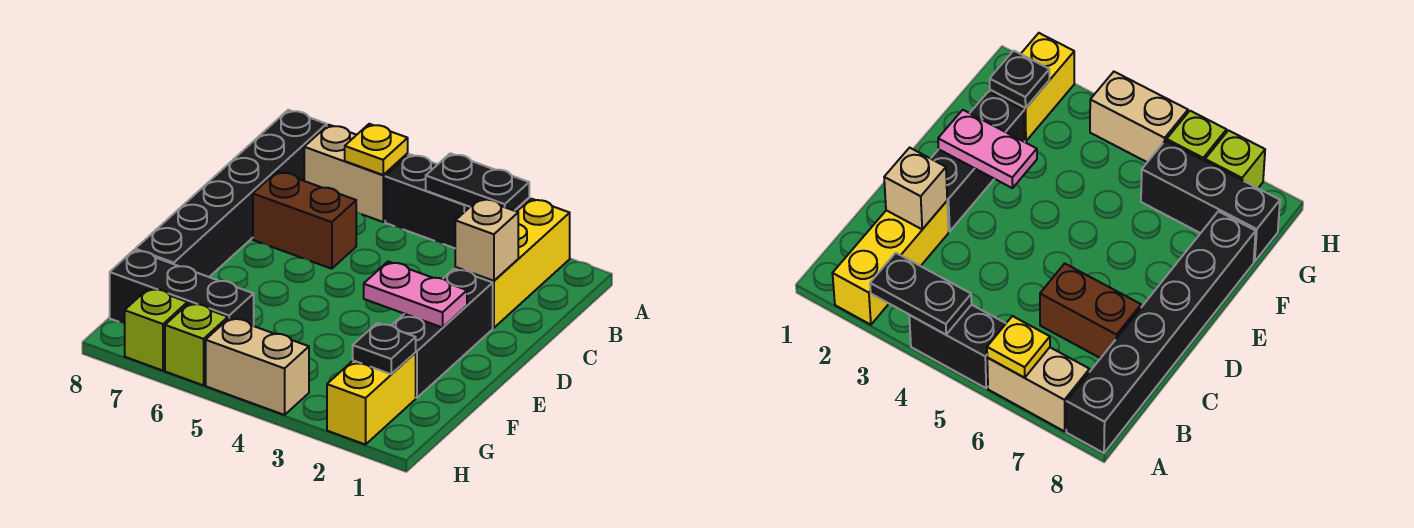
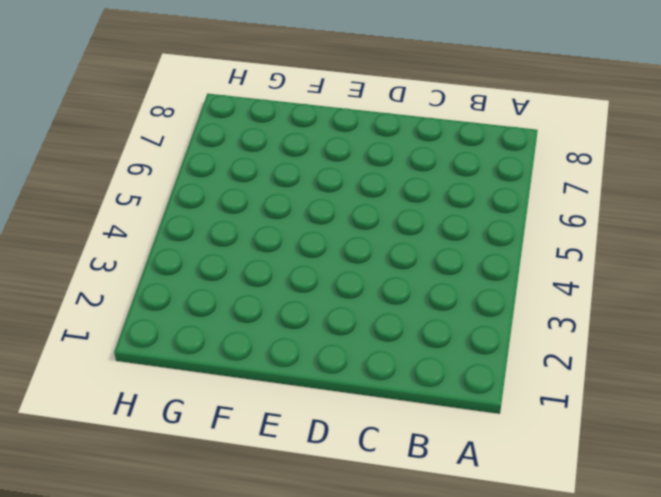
none -> yellow 1x3 brick [455,199,570,328]
none -> black 1x2 brick [385,154,470,248]
none -> tan 1x2 brick [304,125,408,222]

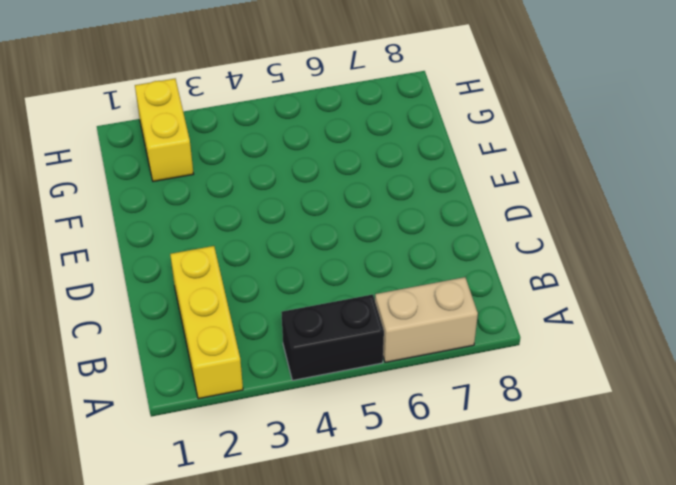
none -> black 1x6 brick [135,110,327,277]
none -> brown 1x2 brick [253,171,356,269]
none -> black 1x3 brick [392,269,493,398]

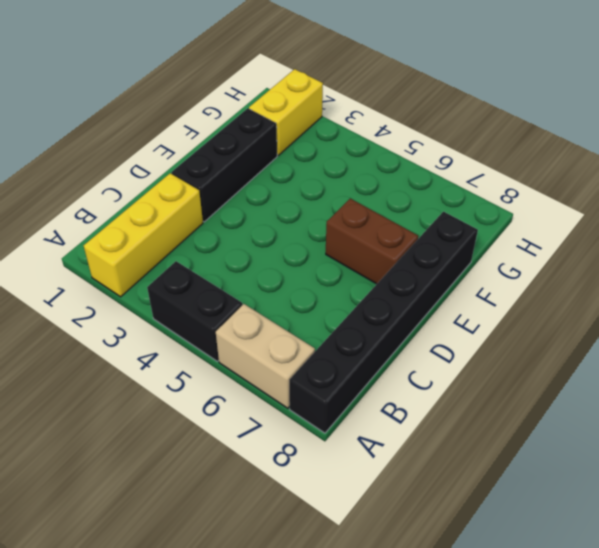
brown 1x2 brick [326,199,418,284] -> brown 1x2 brick moved to [253,171,356,269]
none -> black 1x3 brick [110,250,254,326]
none -> tan 1x2 brick [206,318,309,415]
none -> lime 1x1 brick [165,303,228,385]

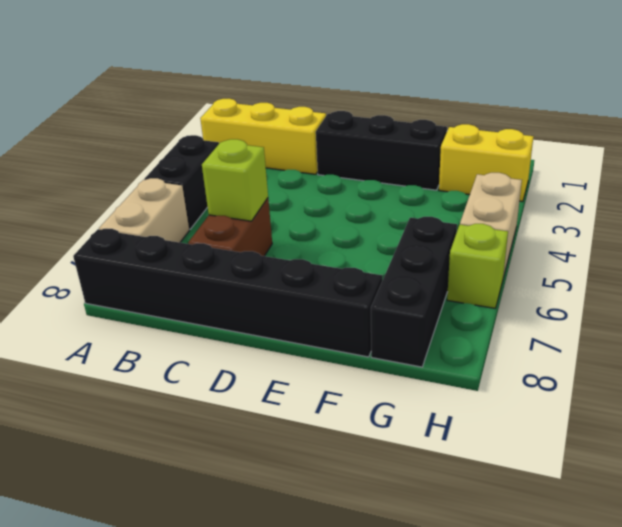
lime 1x1 brick [202,139,268,221] -> lime 1x1 brick moved to [125,288,188,371]
none -> black 1x2 plate [426,153,529,211]
none -> yellow 1x1 plate [345,124,408,175]
none -> tan 1x1 brick [455,198,518,281]

